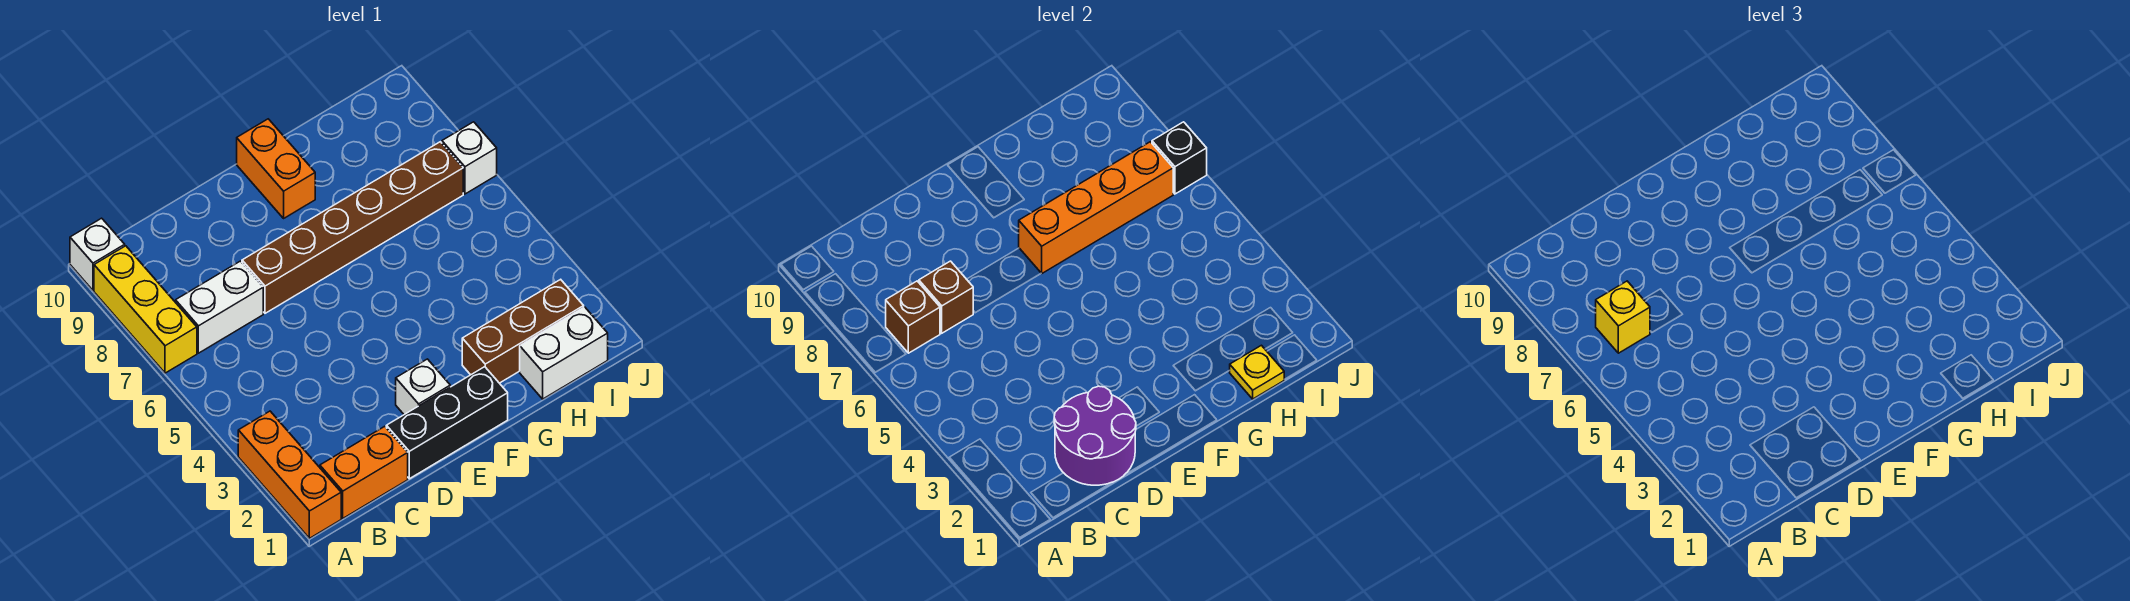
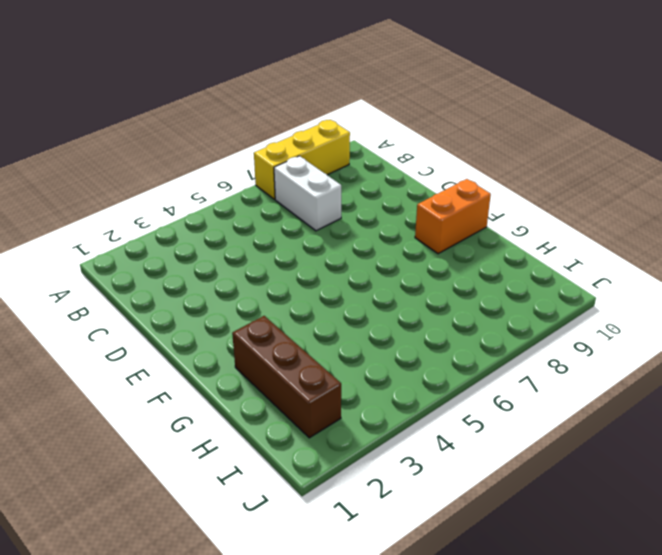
none -> orange 1x3 brick [238,411,341,538]
none -> white 1x1 brick [70,218,125,290]
none -> orange 1x2 brick [320,426,408,518]

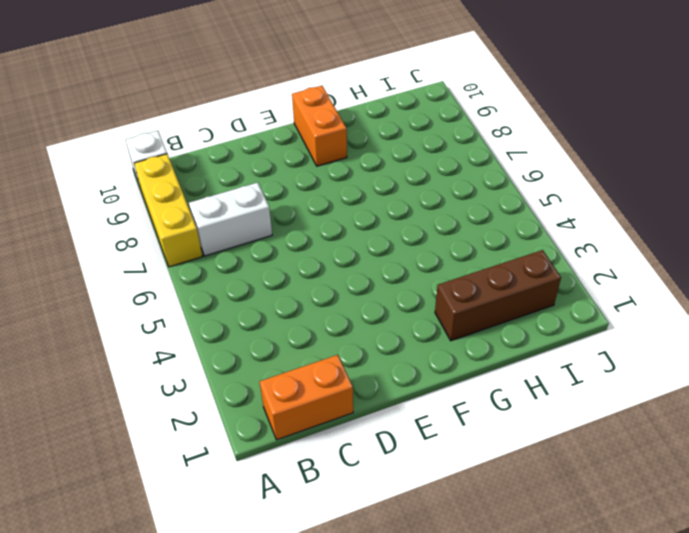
none -> orange 1x3 brick [238,411,341,538]
none -> black 1x3 brick [386,367,508,479]
none -> brown 1x6 brick [242,142,463,313]

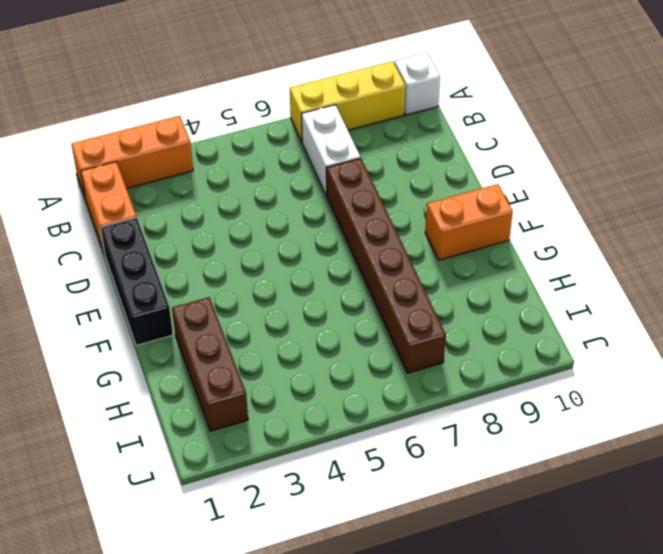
none -> white 1x1 brick [396,359,450,415]
none -> white 1x2 brick [520,307,608,399]
none -> white 1x1 brick [442,122,497,194]

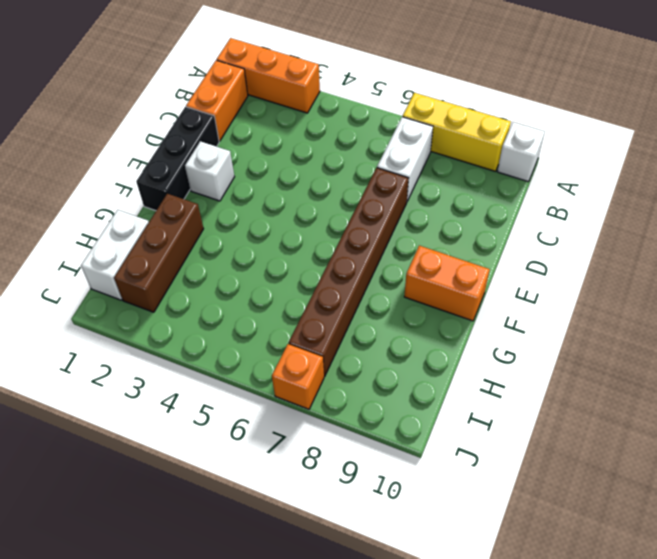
orange 1x1 brick [272,344,324,409] -> white 1x1 brick [442,122,497,194]
none -> brown 1x1 brick [886,281,940,353]
none -> purple 2x2 round brick [1054,386,1136,485]
none -> brown 1x1 brick [919,261,973,333]

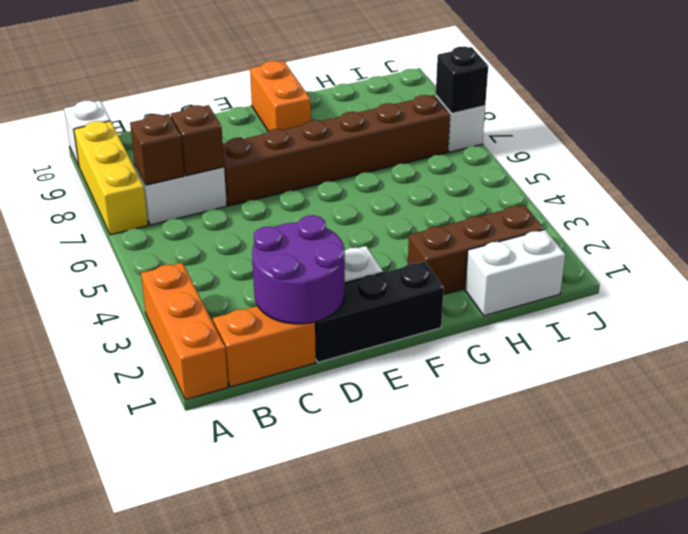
none -> orange 1x4 brick [1019,142,1173,273]
none -> yellow 1x1 plate [1229,345,1284,399]
none -> yellow 1x1 brick [1596,281,1650,353]

